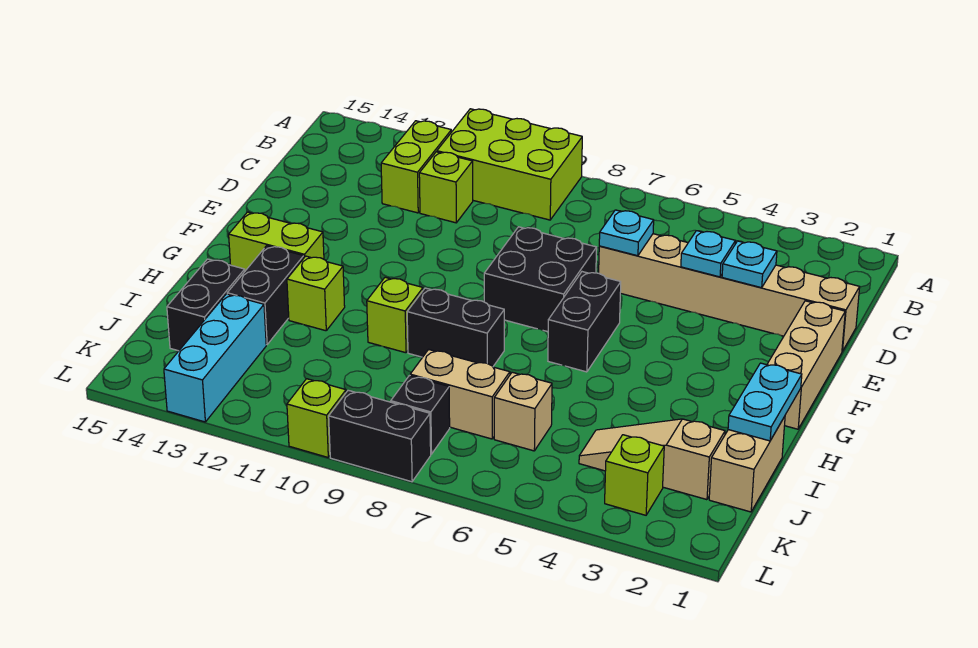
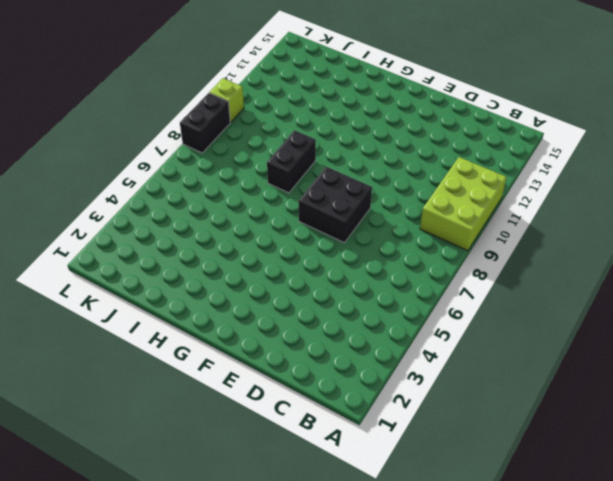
none -> lime 1x2 brick [381,121,451,213]
none -> lime 1x1 brick [419,152,473,223]
none -> tan 1x6 brick [599,234,860,351]

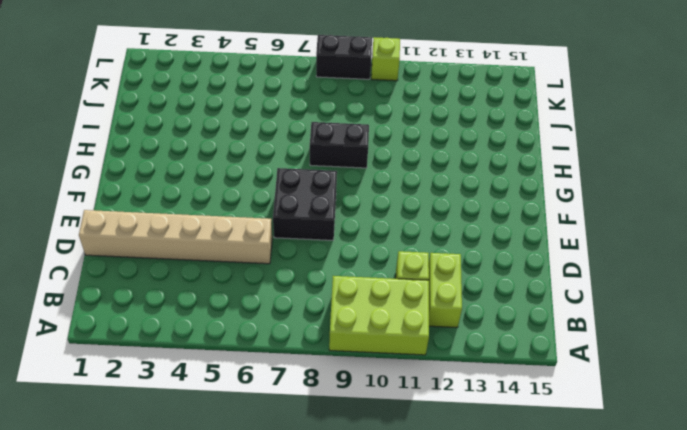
none -> tan 1x3 brick [767,301,845,429]
none -> black 1x2 brick [548,272,621,372]
none -> lime 1x2 brick [229,212,324,271]

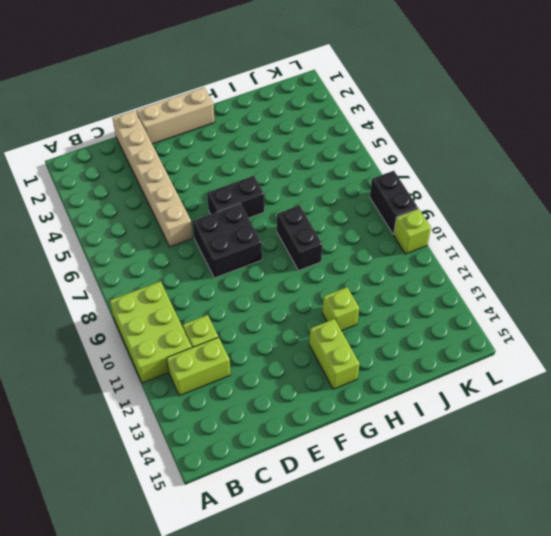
none -> lime 1x1 brick [367,277,423,353]
none -> black 1x2 brick [227,246,304,345]
none -> tan 1x2 brick [709,416,785,512]

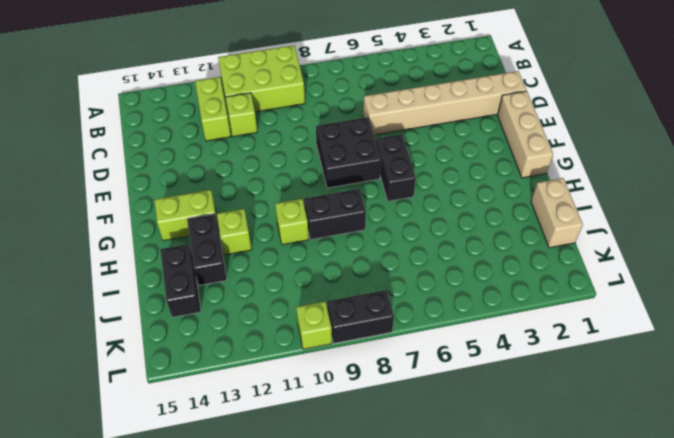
none -> tan 1x3 slope [579,419,725,500]
none -> tan 1x1 brick [494,372,552,451]
none -> tan 1x2 brick [410,349,510,439]

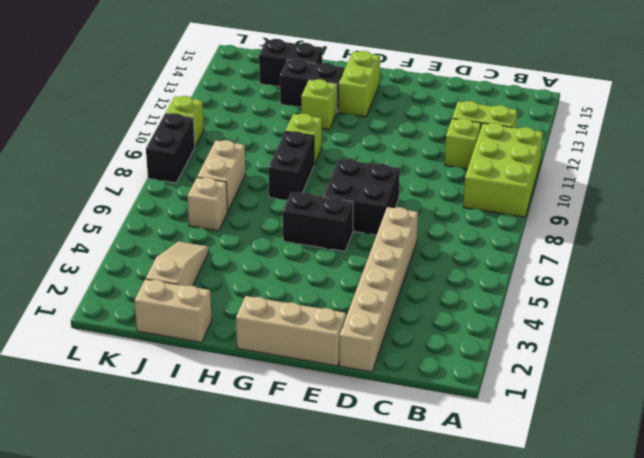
none -> cyan 1x3 brick [164,294,266,422]
none -> lime 1x1 brick [605,435,664,515]
none -> black 1x1 brick [391,376,450,454]

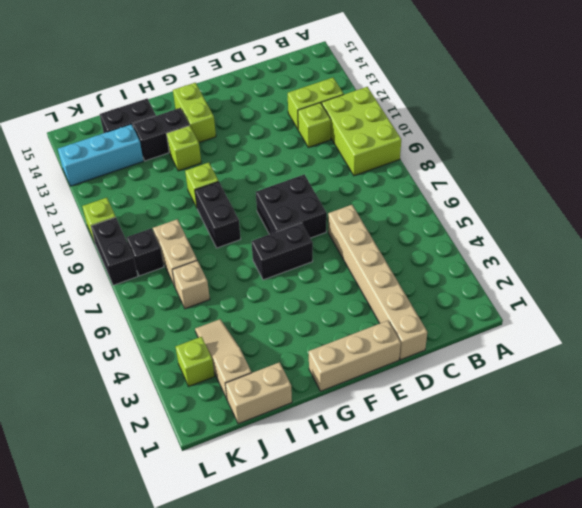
none -> cyan 1x1 plate [722,241,777,288]
none -> cyan 1x1 plate [681,231,735,277]
none -> cyan 1x1 plate [599,210,654,256]

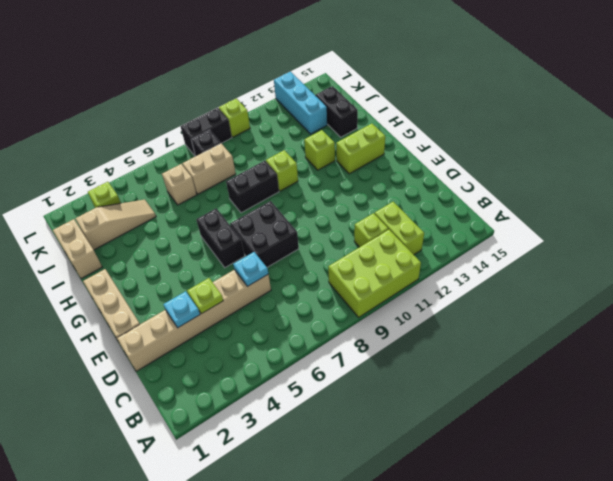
lime 1x1 plate [187,278,223,314] -> cyan 1x1 plate [681,231,735,277]
none -> black 1x2 brick [227,246,304,345]
none -> cyan 1x2 plate [728,363,802,441]

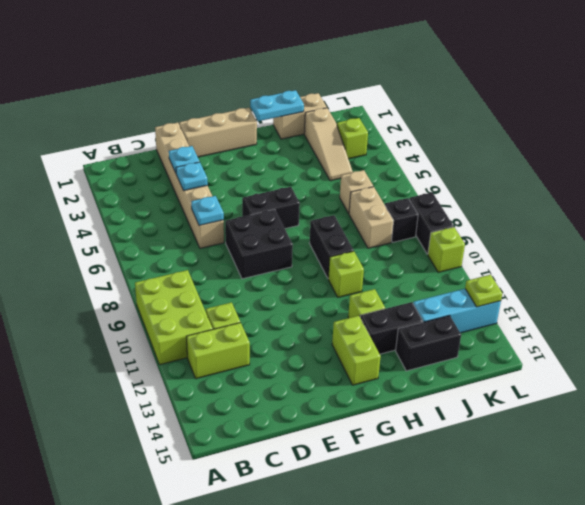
lime 1x1 plate [465,275,502,307] -> none

